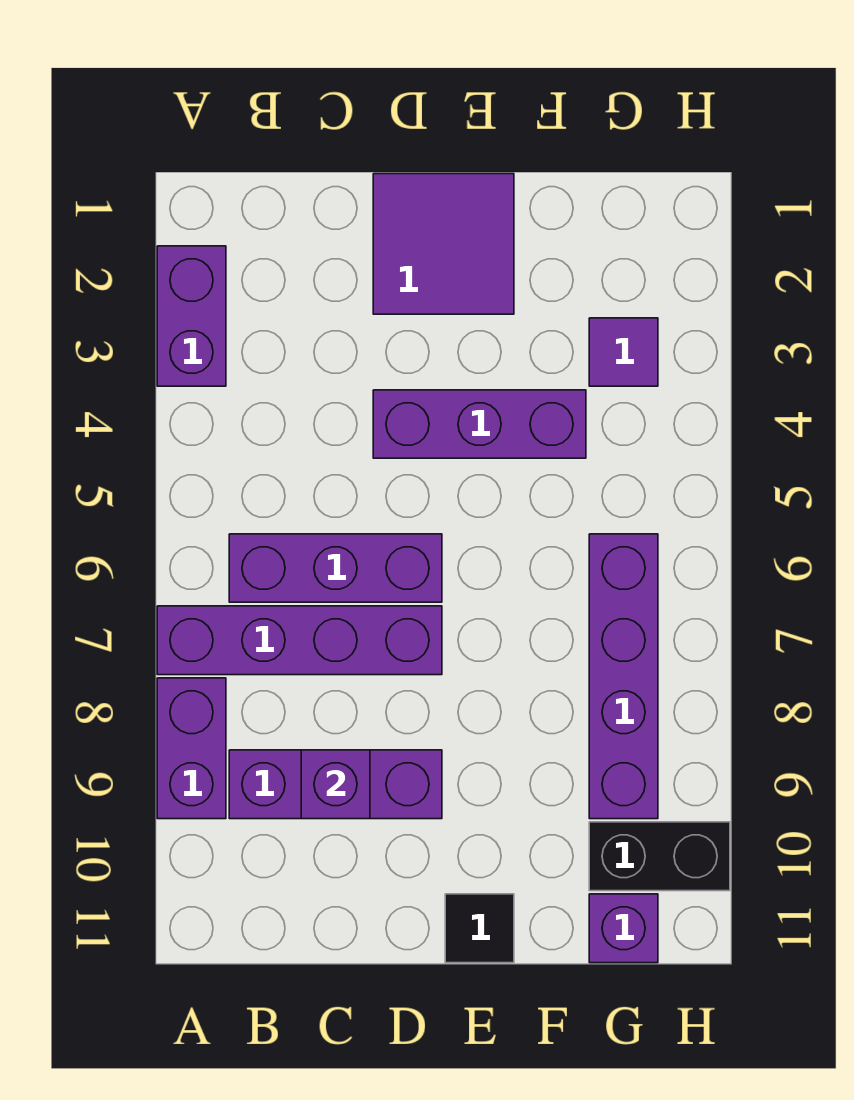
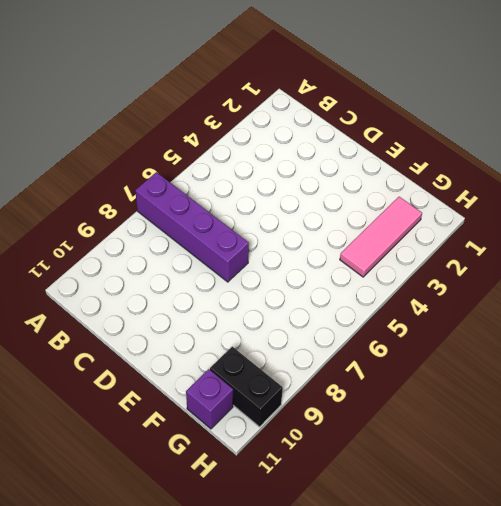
pink 1x3 tile [340,197,422,277] -> purple 1x1 tile [589,318,658,386]
none -> purple 1x2 brick [157,246,226,386]
none -> purple 1x2 brick [157,678,226,819]
none -> purple 1x3 brick [229,534,442,602]

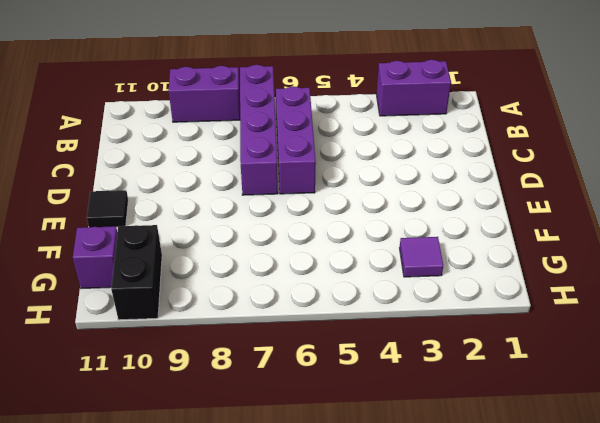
none -> purple 1x3 brick [229,750,442,819]
none -> purple 2x2 tile [373,174,514,314]
none -> purple 1x3 brick [373,390,586,458]

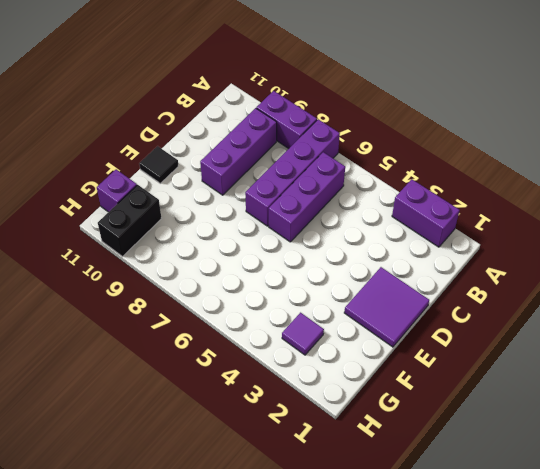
none -> purple 1x3 brick [373,390,586,458]
none -> purple 1x4 brick [589,534,658,819]
none -> purple 1x1 brick [301,750,370,819]

